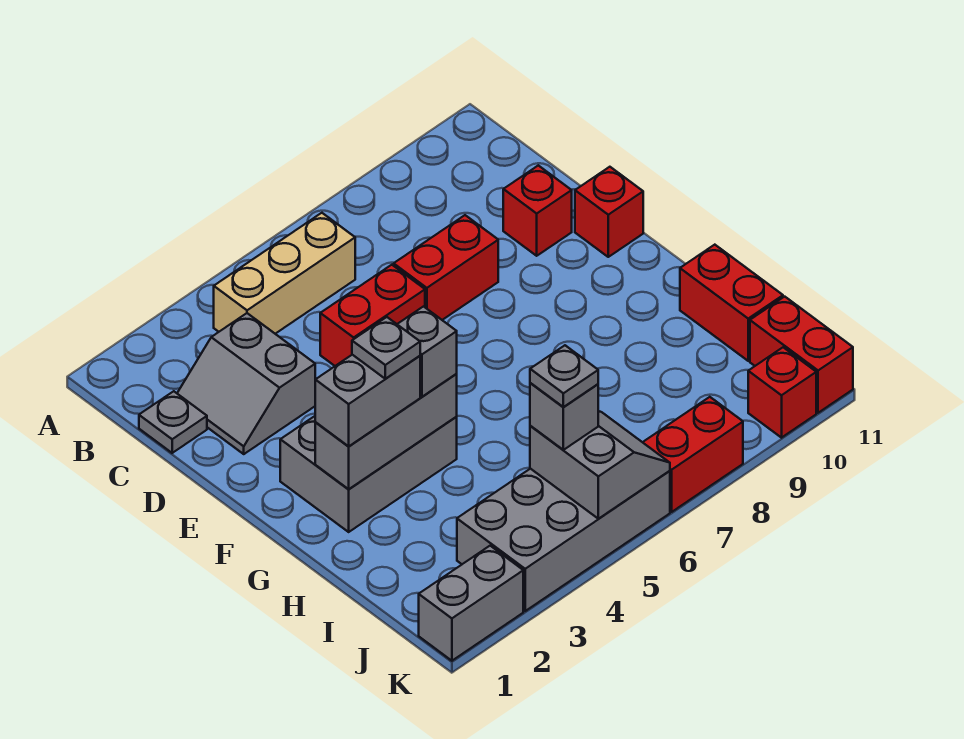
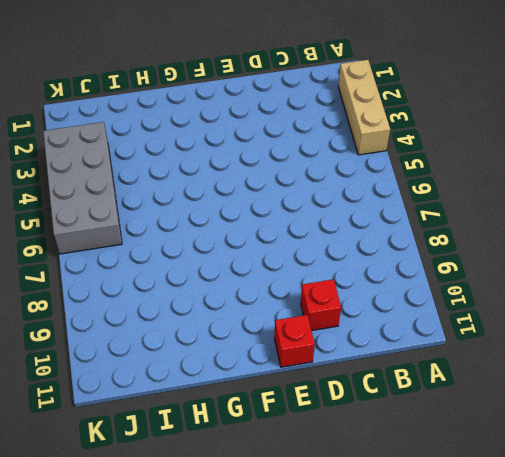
tan 1x3 brick [338,60,390,155] -> tan 1x3 brick moved to [214,213,355,334]
none -> grey 1x1 plate [139,391,207,453]
none -> grey 2x2 slope [177,313,315,454]
none -> red 1x2 brick [320,265,425,366]

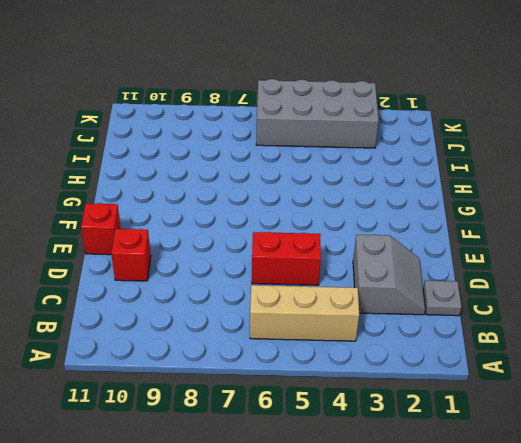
none -> red 1x2 brick [394,215,498,320]
none -> grey 2x3 brick [280,416,457,532]
none -> red 1x2 brick [680,245,783,361]

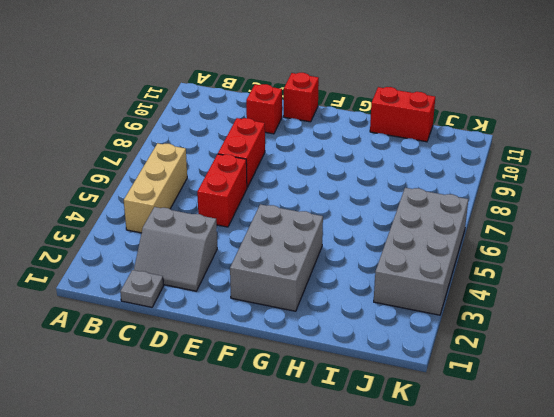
none -> red 1x2 brick [750,297,853,413]
none -> grey 1x2 brick [419,546,523,661]
none -> red 1x2 brick [643,397,743,512]

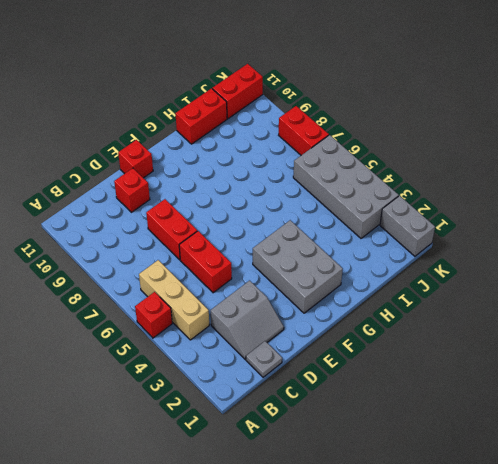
red 1x1 brick [135,292,172,338] -> red 1x1 brick moved to [748,347,816,438]
none -> grey 1x3 brick [315,374,457,489]
none -> grey 2x2 slope [530,411,670,519]
none -> grey 1x2 brick [315,355,420,447]

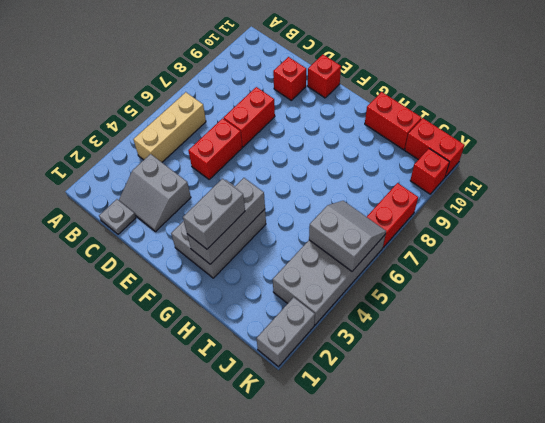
none -> grey 1x1 brick [397,307,457,397]
none -> grey 1x1 brick [530,383,598,450]
none -> grey 1x1 plate [352,317,420,379]

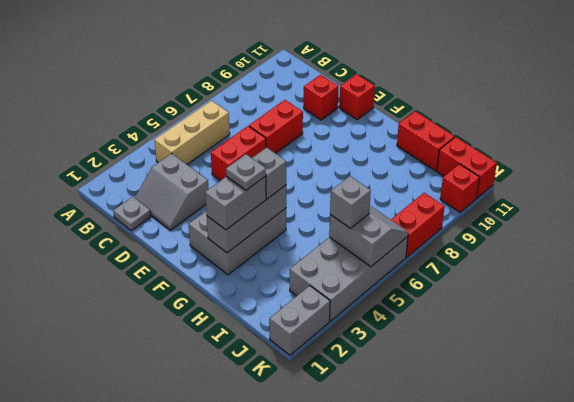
none -> grey 1x1 plate [530,345,598,407]

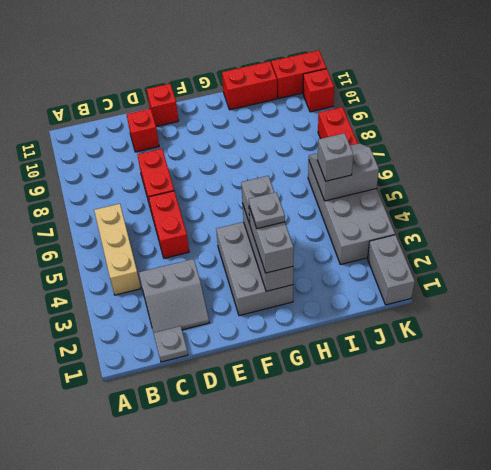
none -> grey 1x1 plate [530,345,598,407]

